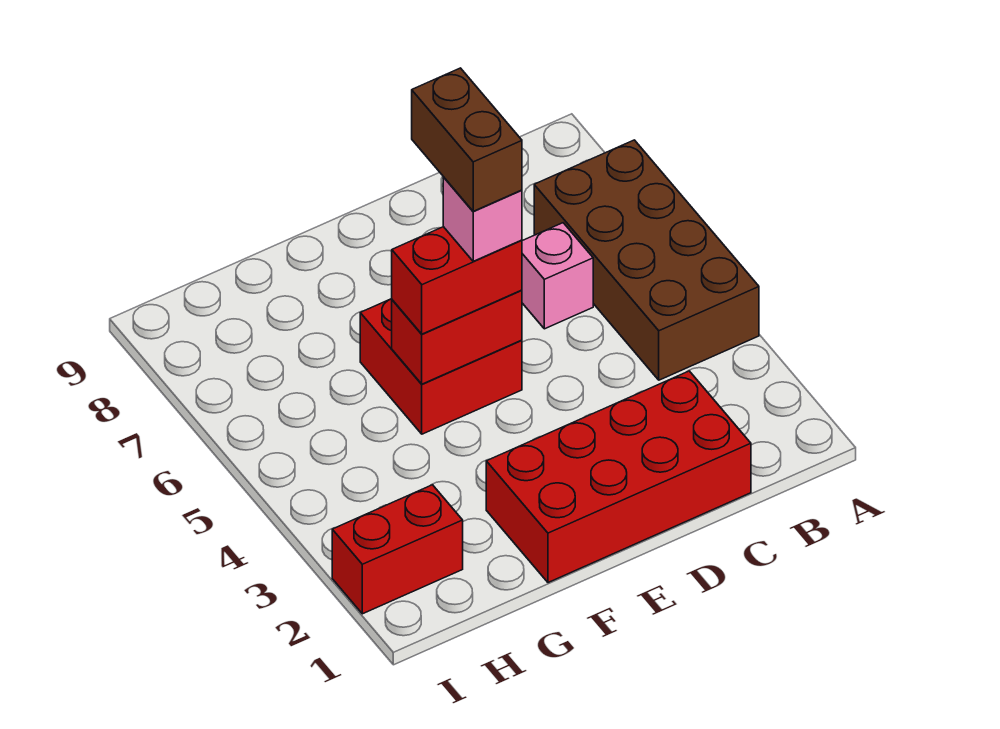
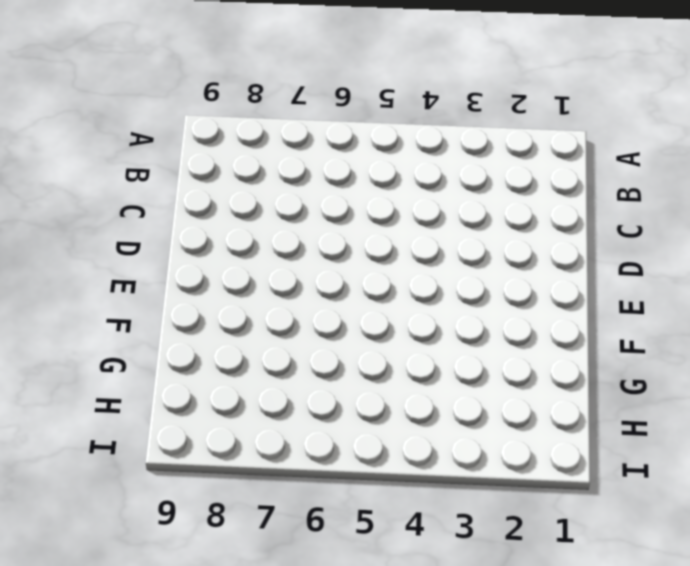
none -> brown 2x4 brick [534,140,759,380]
none -> red 2x4 brick [486,371,751,583]

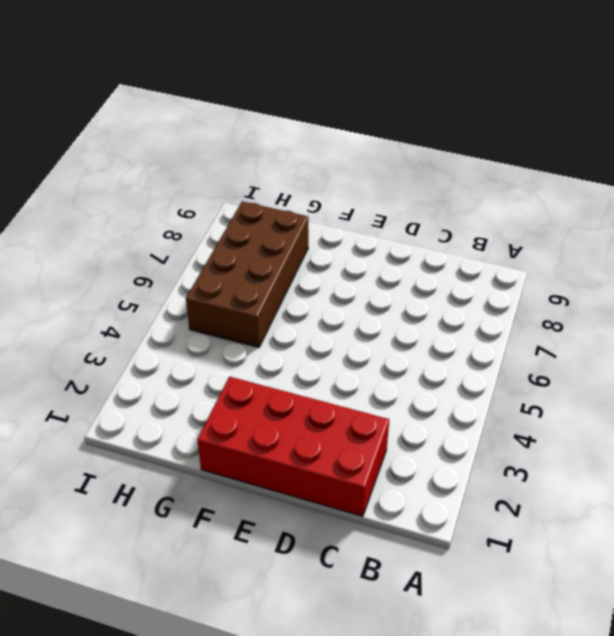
brown 2x4 brick [186,201,308,347] -> brown 2x4 brick moved to [534,140,759,380]
none -> pink 1x1 brick [522,223,593,329]
none -> red 2x2 brick [360,299,522,434]

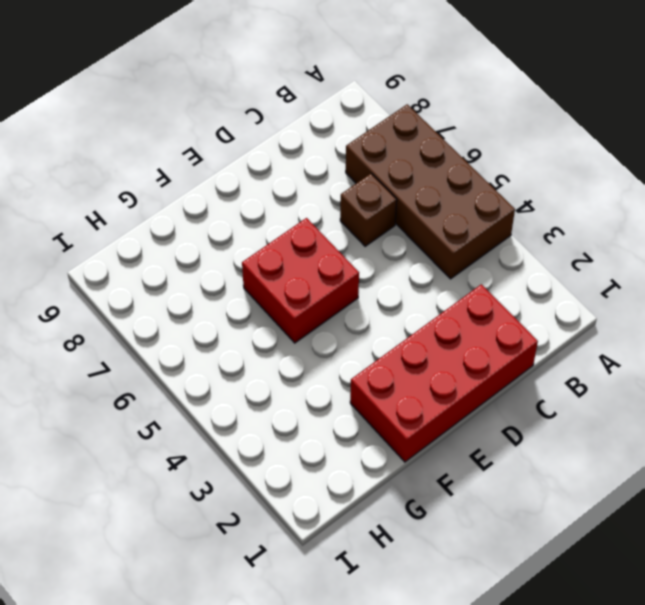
brown 1x1 brick [340,174,397,246] -> pink 1x1 brick [522,223,593,329]
none -> red 1x2 brick [332,485,463,614]
none -> red 1x2 brick [392,290,522,384]

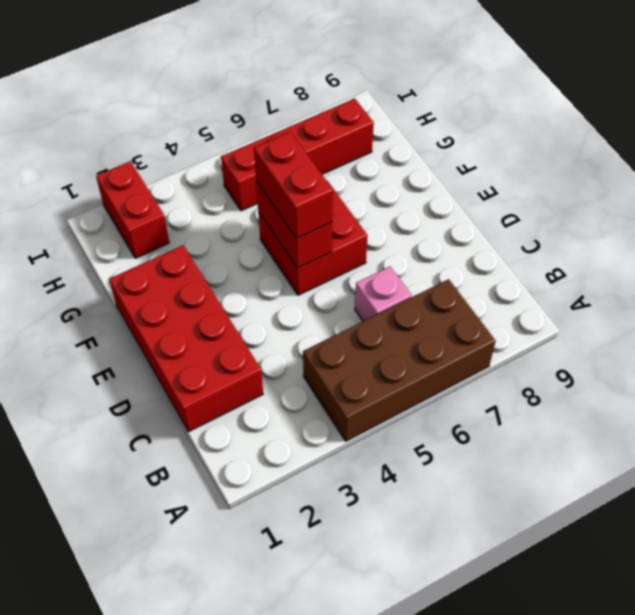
red 1x4 brick [221,99,374,211] -> none
none -> pink 1x1 brick [443,177,522,261]
none -> brown 1x2 brick [412,68,522,211]

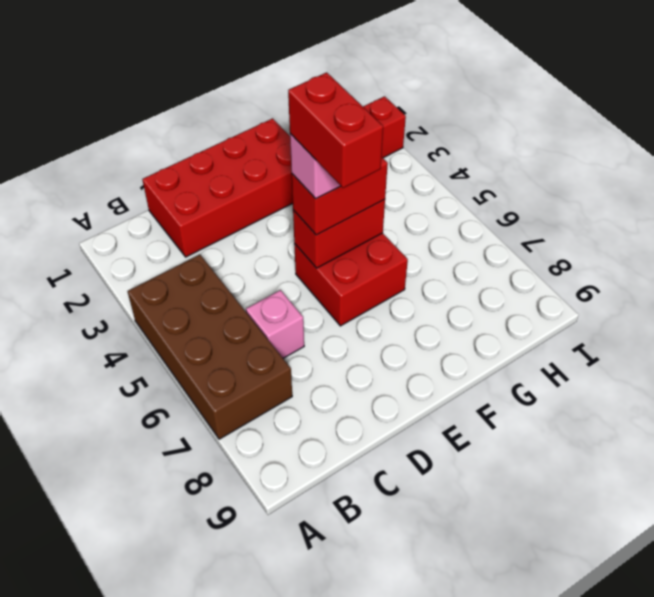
red 1x2 brick [288,72,383,188] -> brown 1x2 brick [412,68,522,211]

